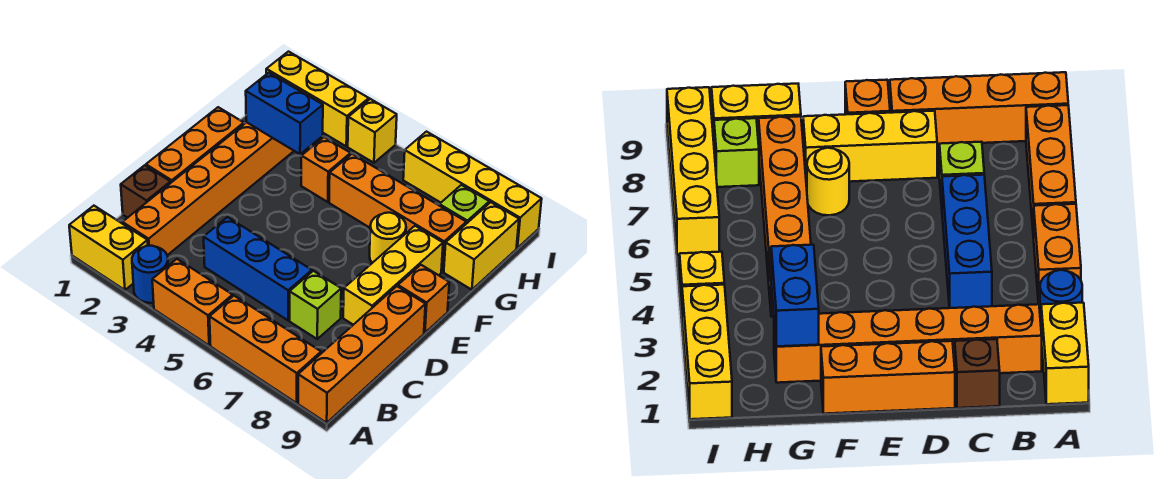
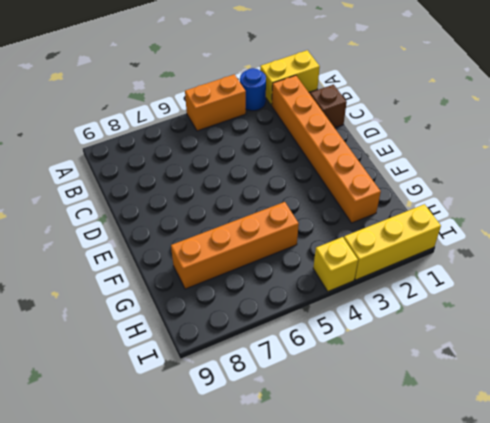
none -> orange 1x3 brick [210,296,321,403]
none -> orange 1x4 brick [298,286,425,423]
none -> blue 1x3 brick [204,217,312,320]

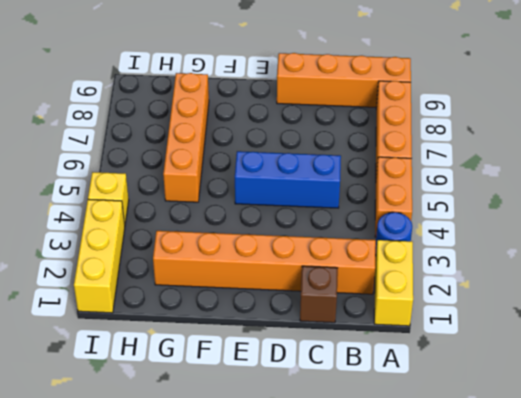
blue 1x3 brick [235,151,341,208] -> blue 1x3 brick turned to [204,217,312,320]
none -> lime 1x1 brick [290,271,341,339]
none -> orange 1x3 brick [146,107,244,182]
none -> yellow 1x3 brick [343,226,443,325]

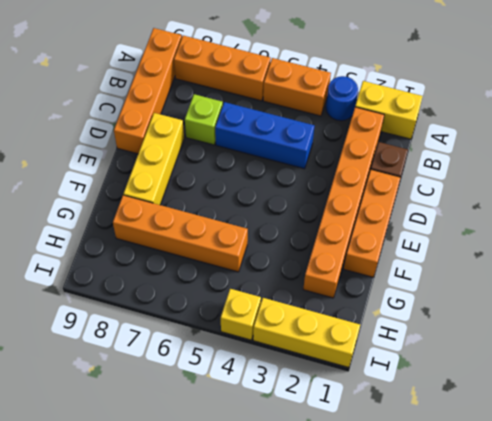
none -> orange 1x1 brick [398,265,449,333]
none -> yellow 1x1 round brick [370,213,406,263]
none -> orange 1x1 brick [301,137,351,202]

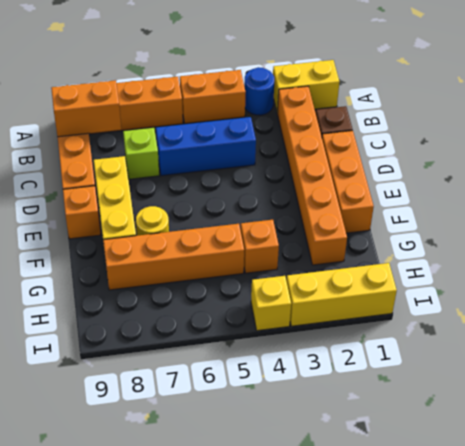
orange 1x2 brick [51,80,121,137] -> none
none -> yellow 1x2 brick [444,202,519,290]
none -> lime 1x1 brick [439,185,489,224]
none -> yellow 1x4 brick [403,132,542,248]

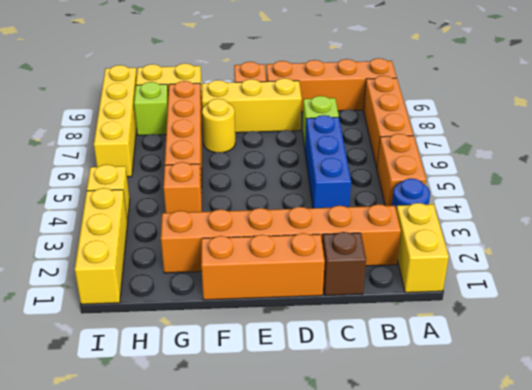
none -> blue 1x2 brick [246,73,323,154]

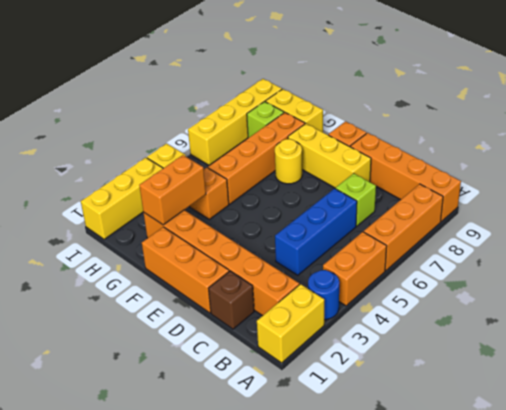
orange 1x2 brick [139,155,206,225] -> blue 1x2 brick [246,73,323,154]

